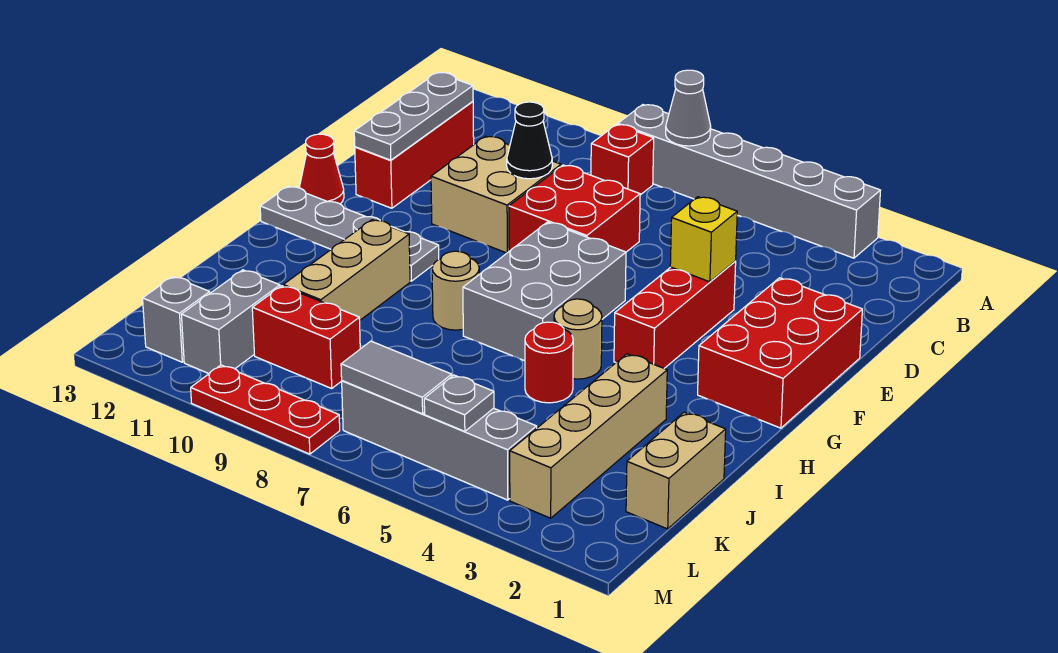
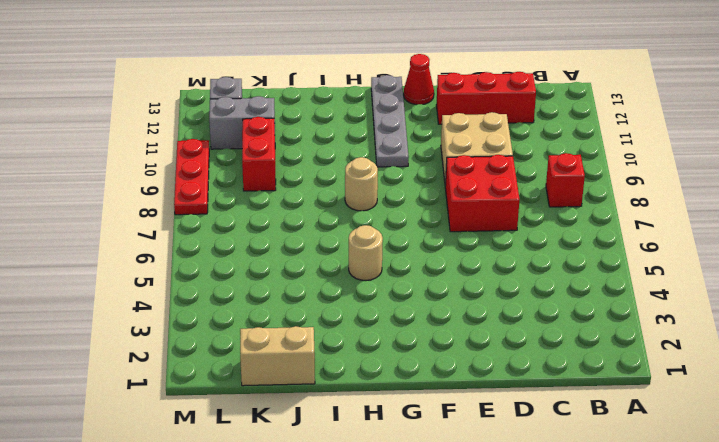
none -> grey 1x6 brick [618,105,881,258]
none -> red 2x3 brick [698,278,862,428]
none -> red 1x3 brick [614,261,736,368]

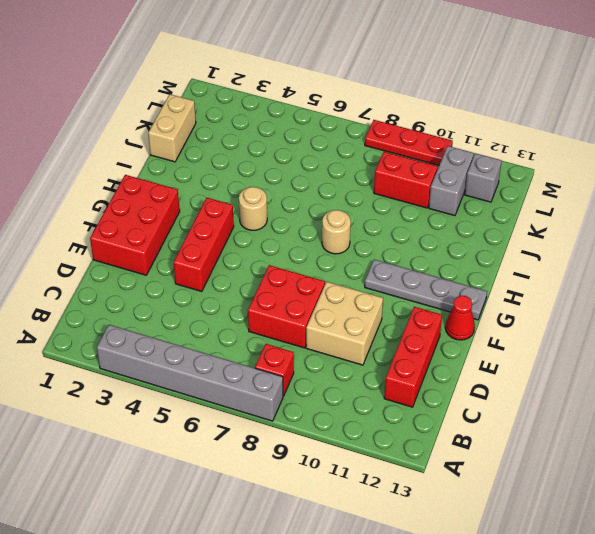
none -> grey 2x3 brick [463,222,626,361]
none -> tan 1x3 brick [283,220,410,320]
none -> tan 1x4 brick [510,354,667,518]

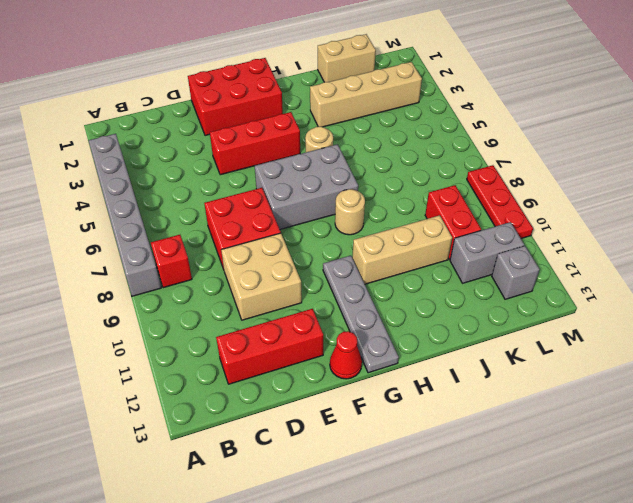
none -> red 1x1 round brick [525,322,573,403]
none -> grey 1x4 brick [342,381,537,500]
none -> grey 1x1 cone [666,70,711,146]

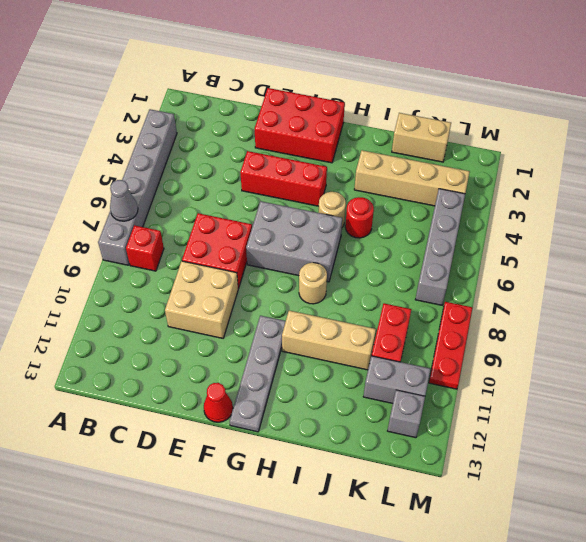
none -> red 1x3 brick [355,101,474,208]
none -> grey 1x3 plate [354,72,473,160]
none -> black 1x1 cone [507,102,552,179]

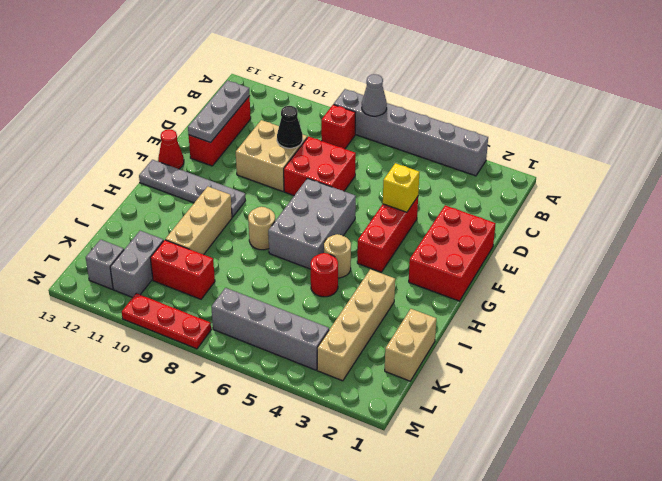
none -> grey 1x1 plate [424,375,494,431]
none -> grey 1x2 tile [341,341,452,414]

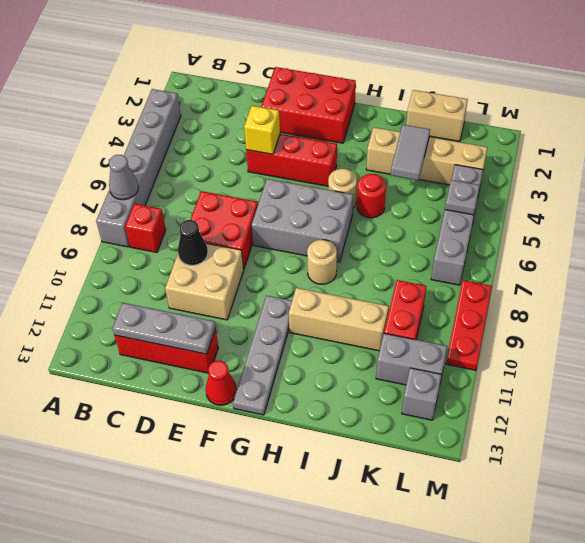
grey 1x2 tile [391,125,430,180] -> grey 1x2 tile moved to [341,341,452,414]

